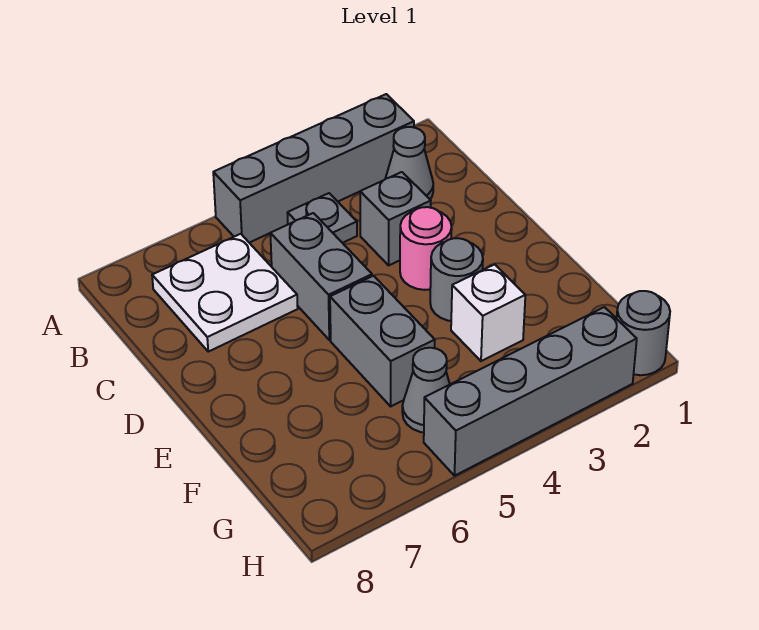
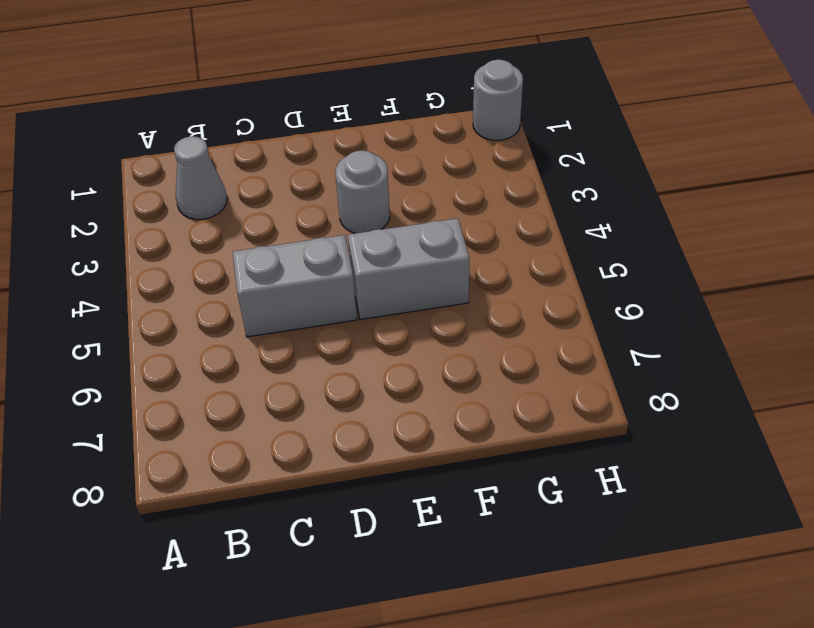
none -> grey 1x4 brick [213,94,414,243]
none -> grey 1x1 plate [288,193,357,243]
none -> white 2x2 plate [152,234,298,352]

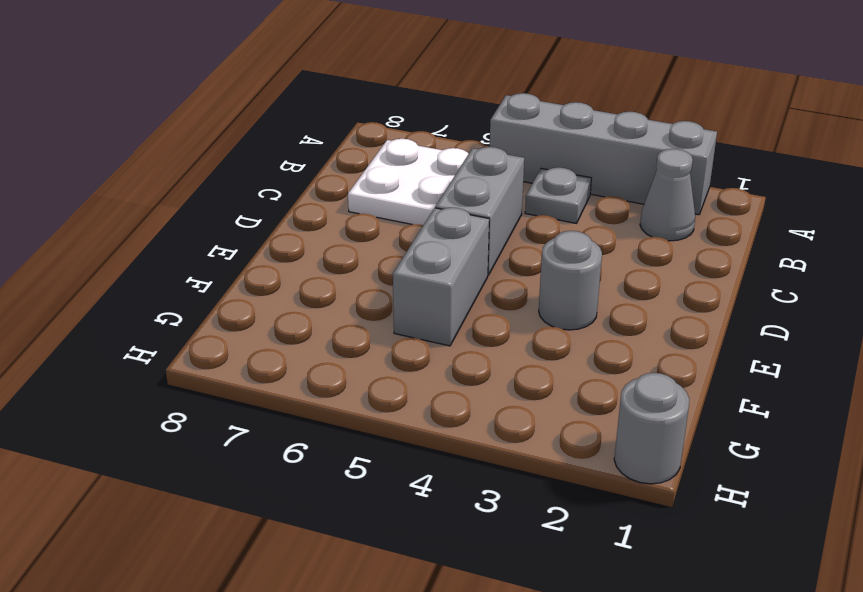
none -> grey 1x1 brick [360,172,431,265]
none -> pink 1x1 round brick [400,207,452,290]
none -> white 1x1 brick [451,264,525,361]

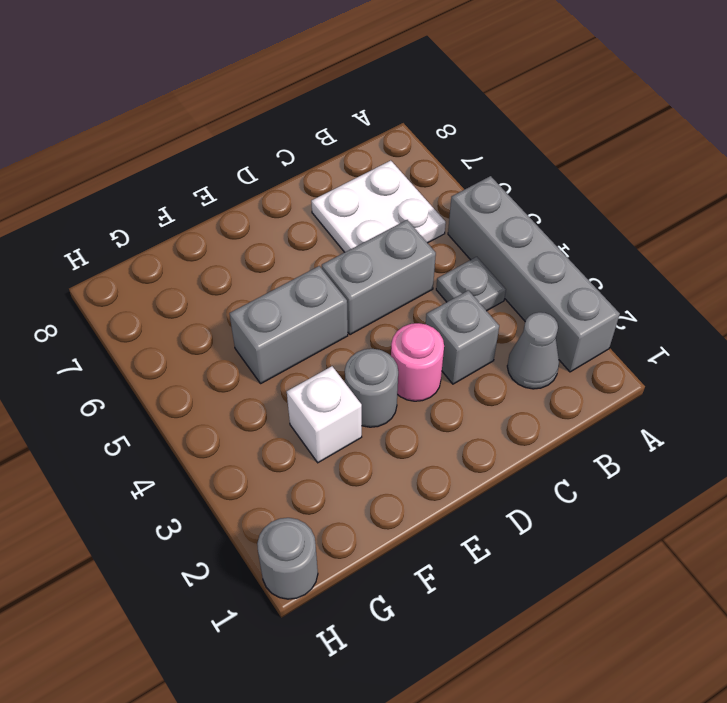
none -> grey 1x1 cone [402,348,450,432]
none -> grey 1x4 brick [424,307,637,476]

